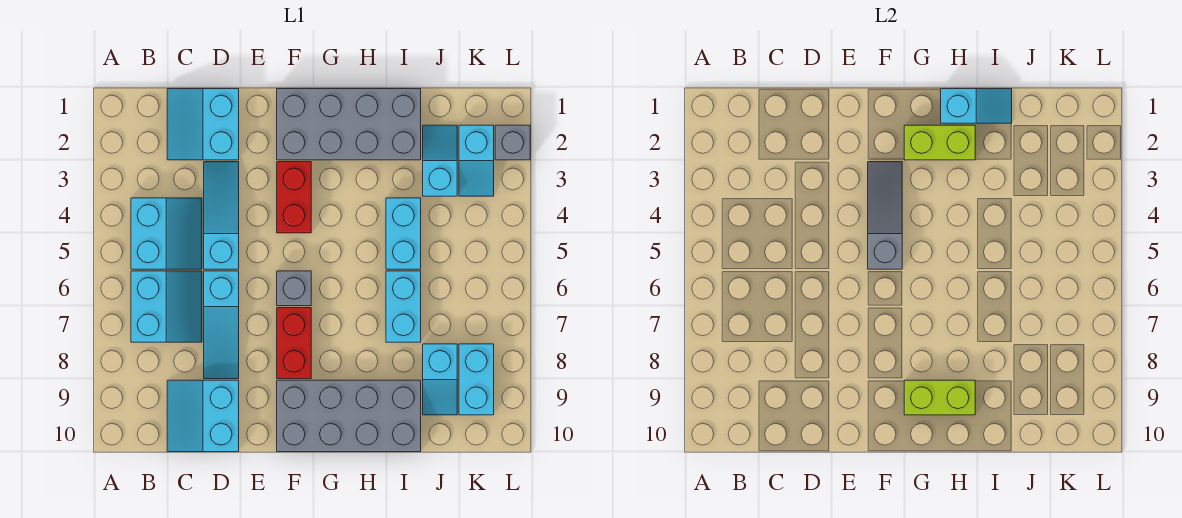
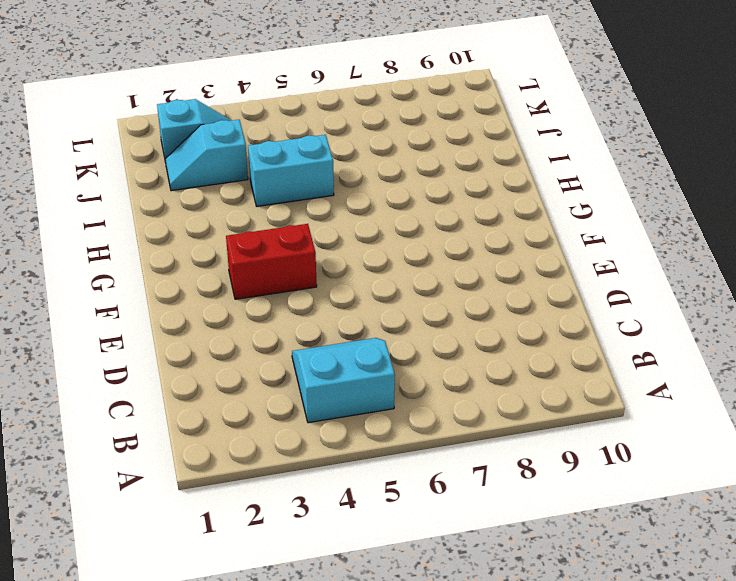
none -> cyan 2x2 slope [131,271,202,342]
none -> cyan 2x2 slope [167,89,239,160]
none -> cyan 2x2 slope [167,380,239,452]

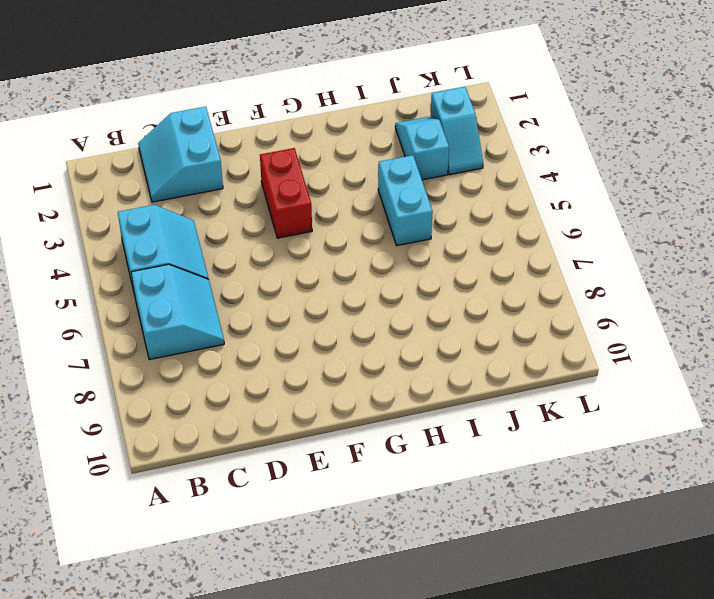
none -> cyan 2x2 slope [167,380,239,452]
none -> cyan 1x3 slope [204,162,239,269]
none -> cyan 1x3 slope [204,271,239,379]

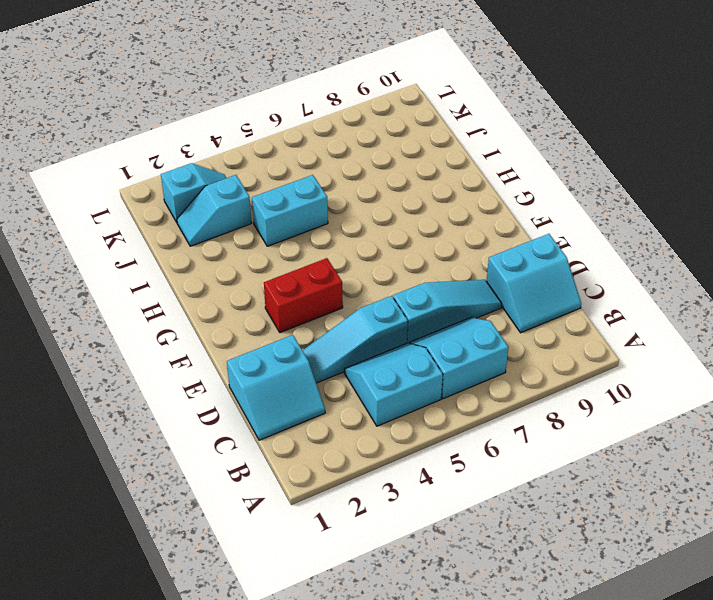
none -> grey 2x4 brick [277,89,421,160]
none -> grey 1x1 brick [277,271,311,306]
none -> red 1x2 brick [277,308,311,379]

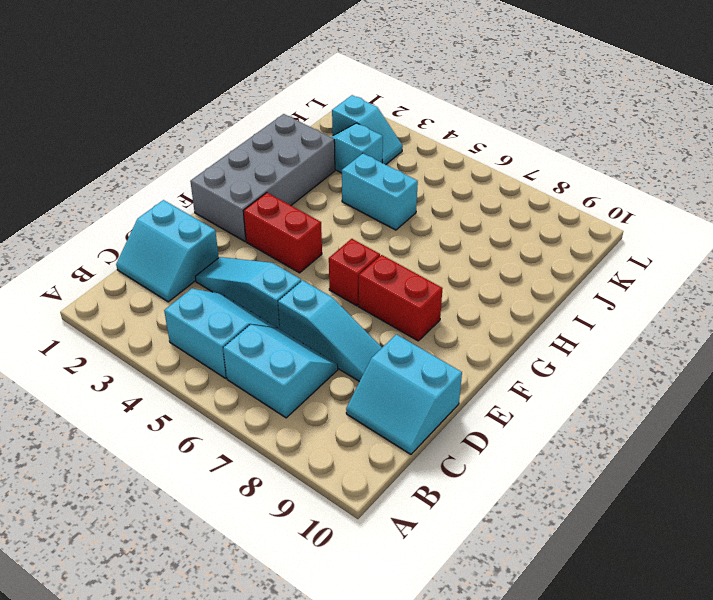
red 1x1 brick [329,239,380,306] -> grey 1x1 brick [277,271,311,306]
none -> grey 2x4 brick [277,380,421,452]
none -> cyan 1x2 brick [386,271,421,342]
none -> cyan 1x2 slope [423,344,457,415]

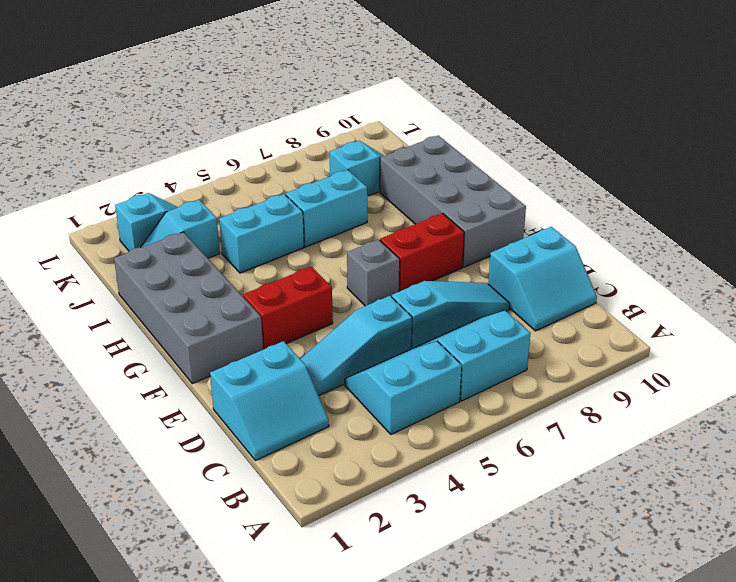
none -> cyan 1x2 brick [459,344,494,415]
none -> grey 1x1 brick [495,125,530,160]
none -> grey 1x3 slope [868,162,902,269]

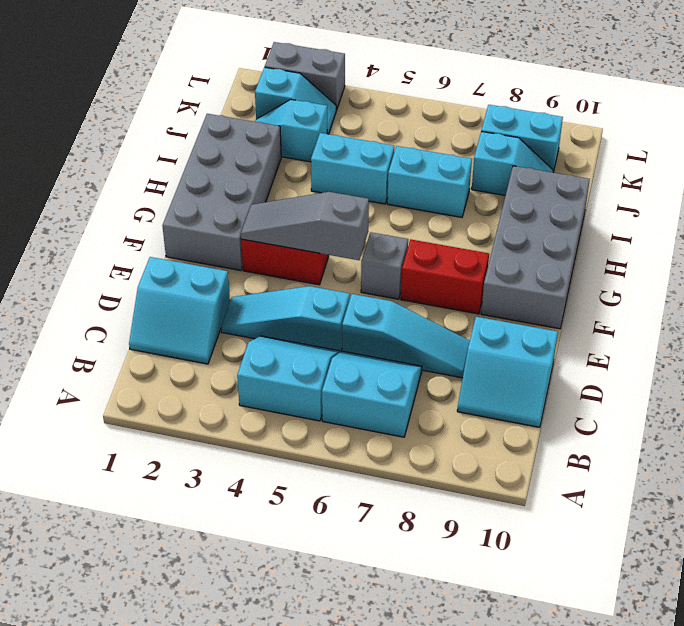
grey 1x2 brick [265,42,345,110] -> grey 1x1 brick [495,125,530,160]
none -> lime 1x2 brick [904,125,975,160]
none -> lime 1x2 brick [904,380,975,415]
none -> cyan 1x2 slope [941,89,1012,123]

